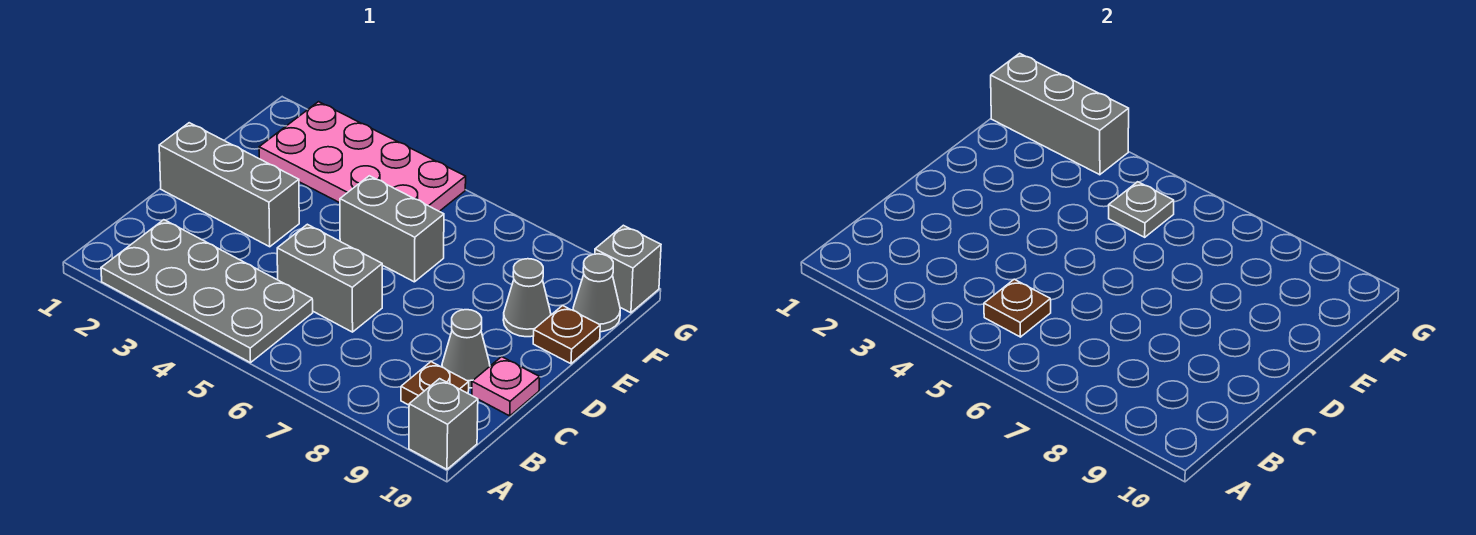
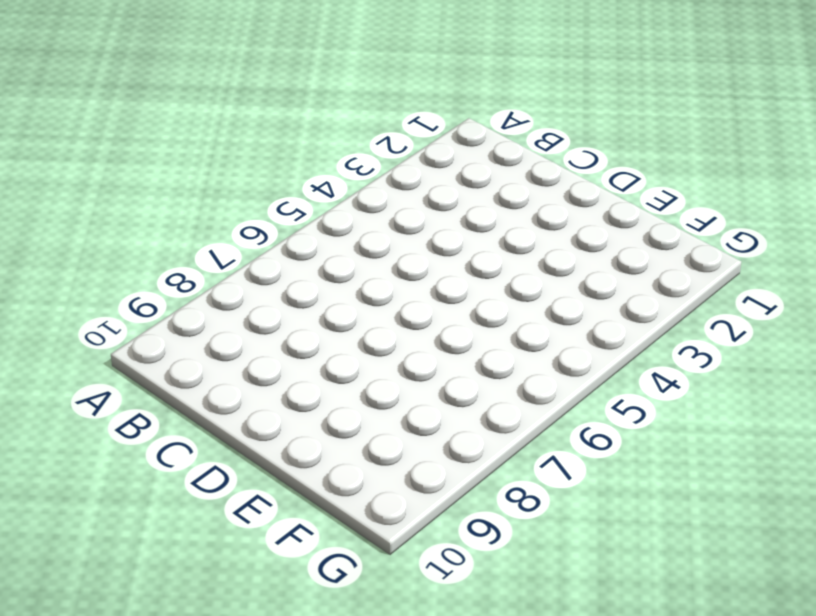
none -> grey 2x4 plate [101,220,313,363]
none -> grey 1x1 brick [409,379,478,469]
none -> brown 1x1 plate [401,362,469,405]

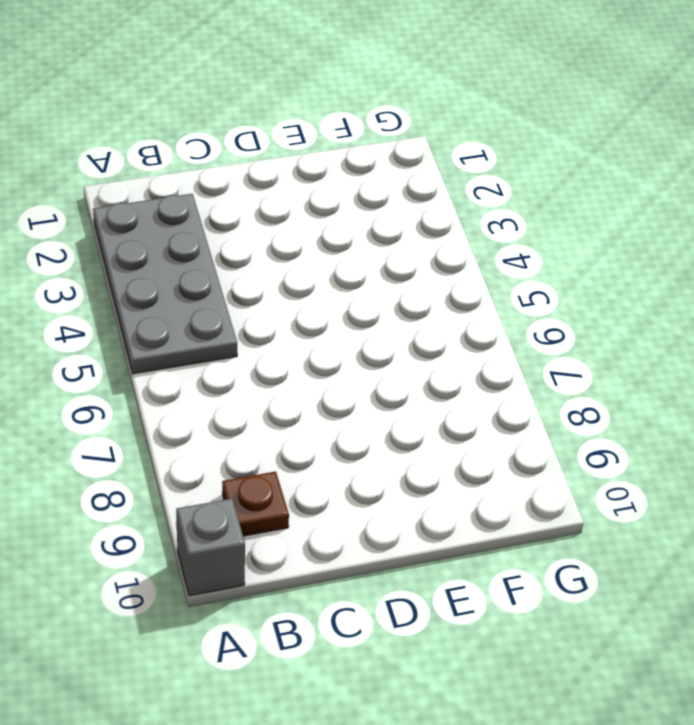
none -> grey 1x2 brick [277,224,382,332]
none -> grey 1x1 cone [442,310,490,388]
none -> pink 1x1 plate [472,357,540,416]

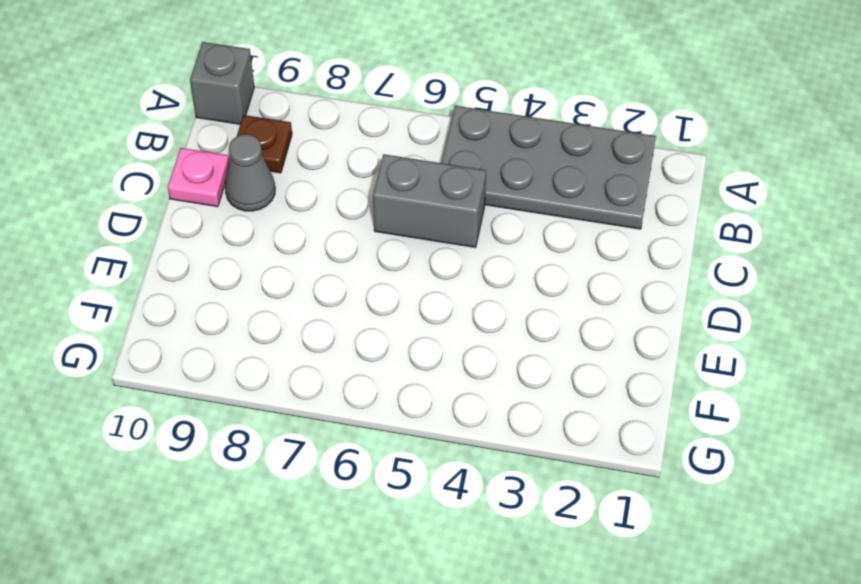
none -> grey 1x3 brick [159,123,299,247]
none -> grey 1x2 brick [340,176,444,282]
none -> grey 1x1 cone [503,259,551,337]

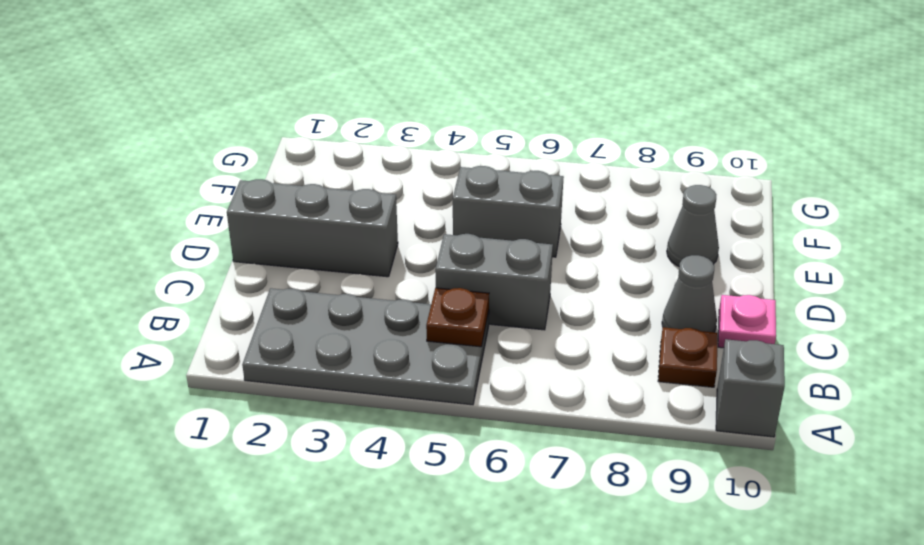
none -> brown 1x1 plate [533,305,600,364]
none -> pink 2x4 plate [259,102,466,211]
none -> grey 1x1 cone [573,254,620,332]

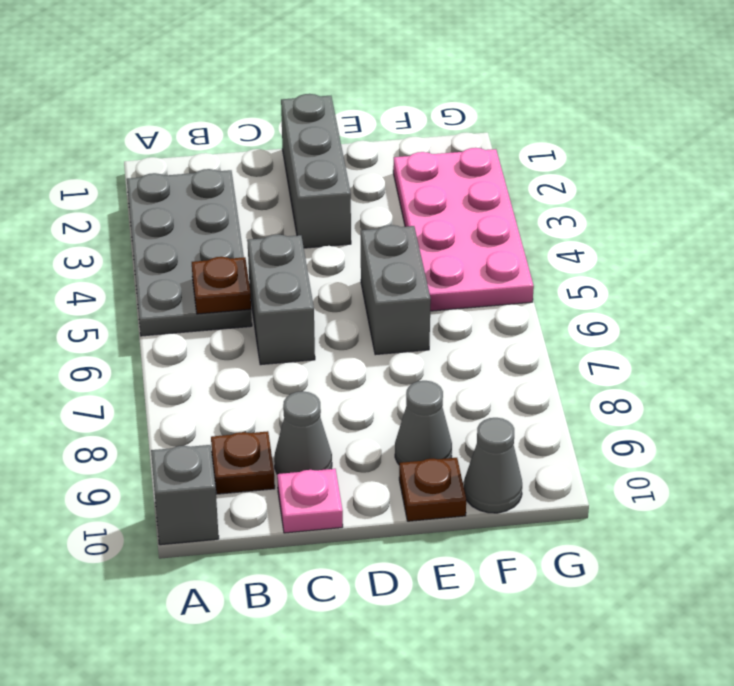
none -> grey 1x1 brick [595,225,661,313]
none -> grey 1x1 plate [1109,182,1174,237]
none -> grey 1x3 brick [991,53,1129,175]

